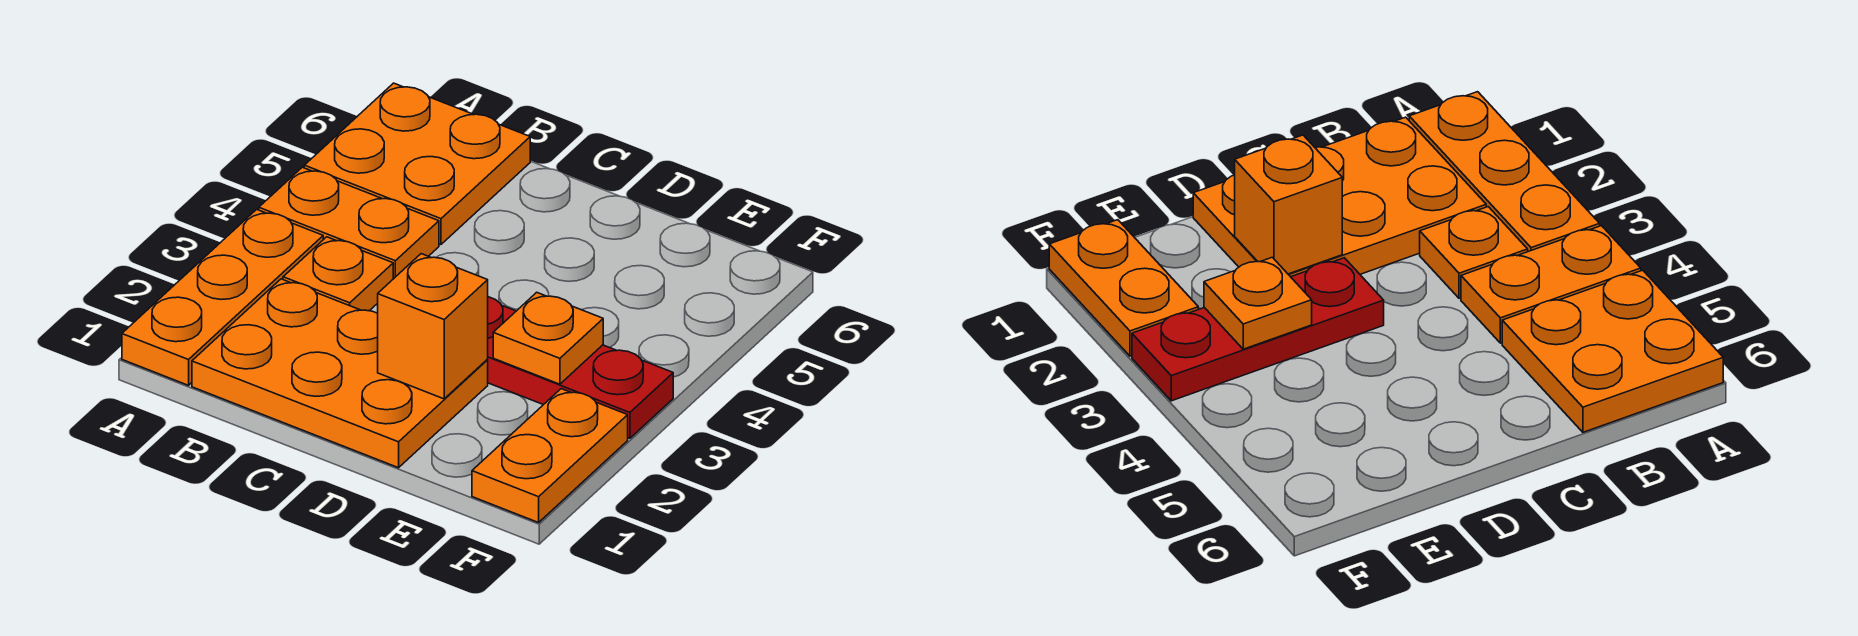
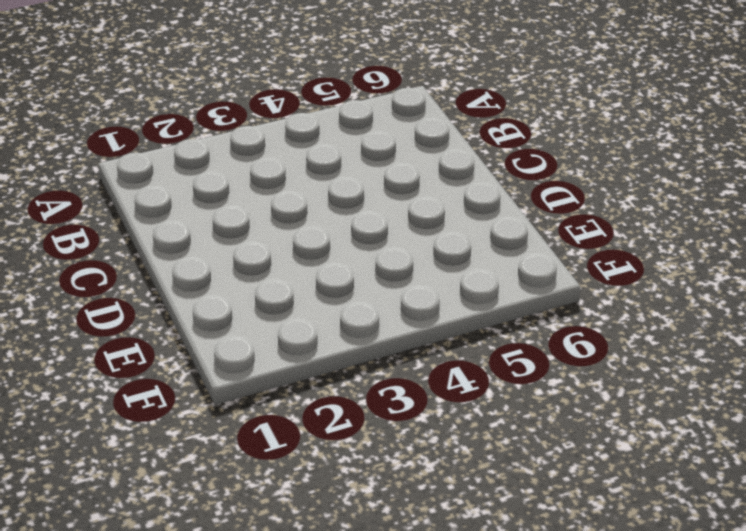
none -> orange 1x3 plate [122,209,323,385]
none -> orange 1x2 plate [259,167,439,279]

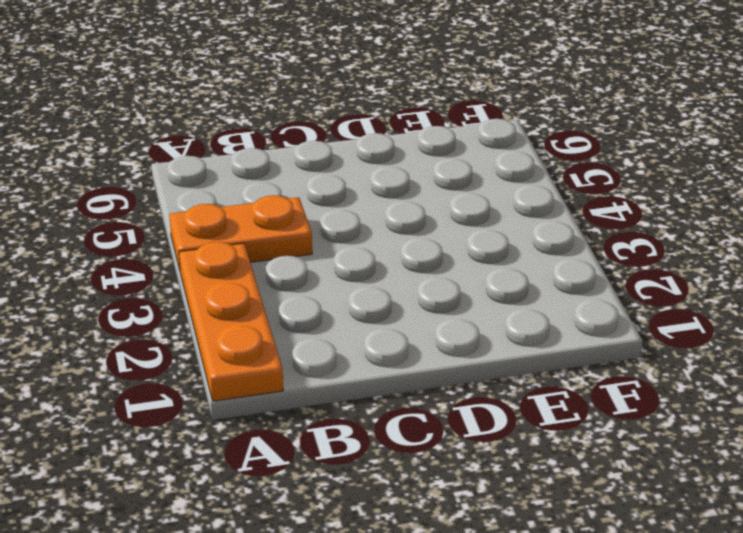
none -> orange 2x2 plate [304,83,530,244]
none -> orange 2x3 plate [192,279,488,468]

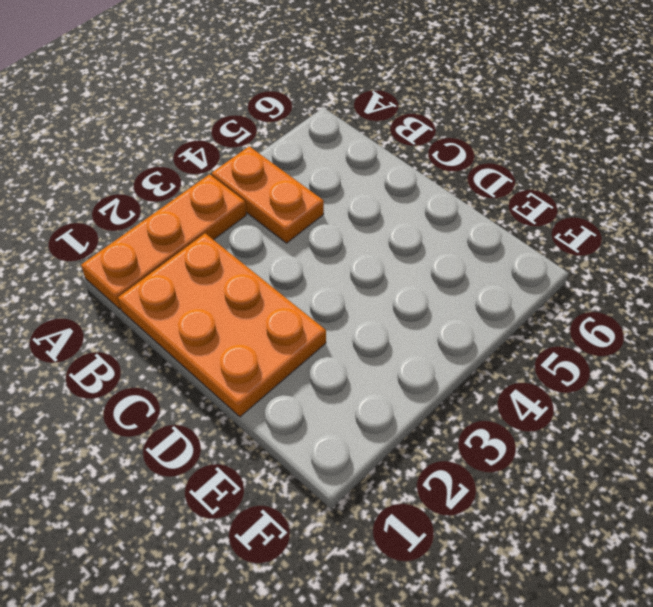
none -> orange 2x2 plate [304,83,530,244]
none -> orange 1x1 plate [283,237,393,311]

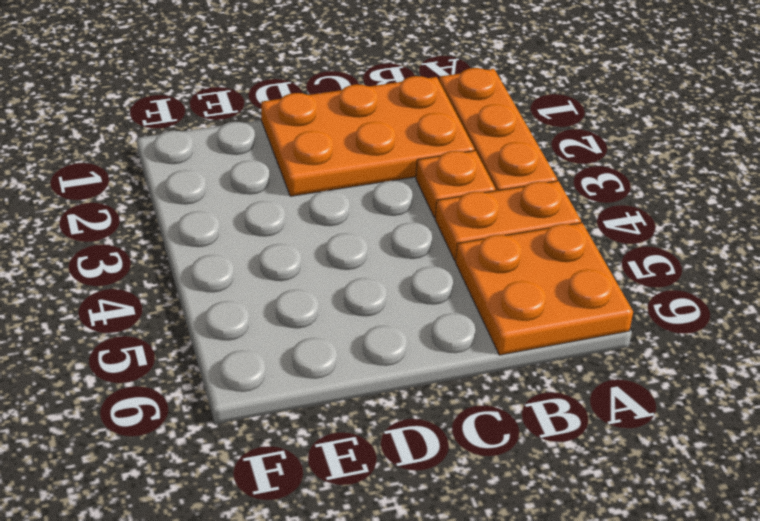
none -> red 1x3 plate [487,297,673,438]
none -> orange 1x2 plate [472,389,628,523]

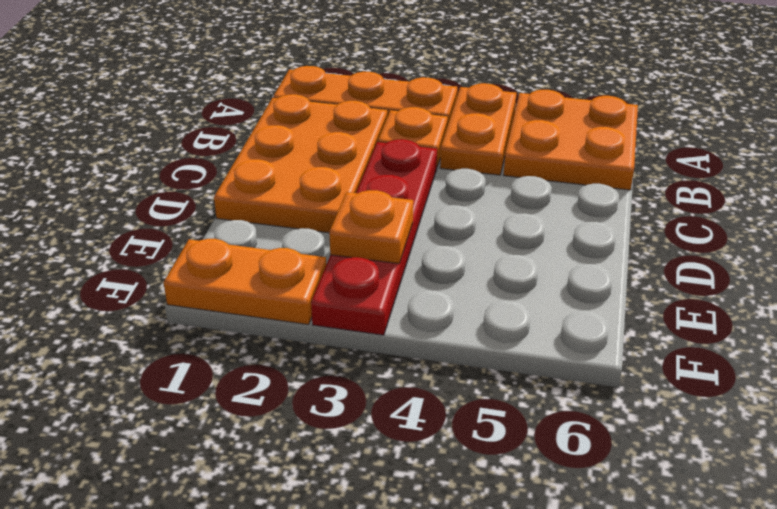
red 1x4 plate [311,139,437,335] -> red 1x3 plate [487,297,673,438]
none -> orange 1x1 brick [378,254,488,399]

